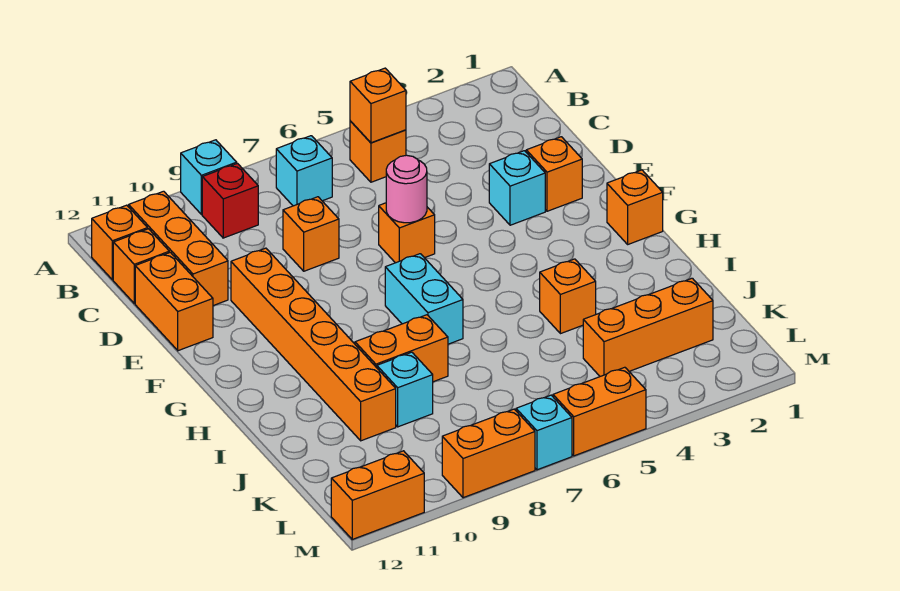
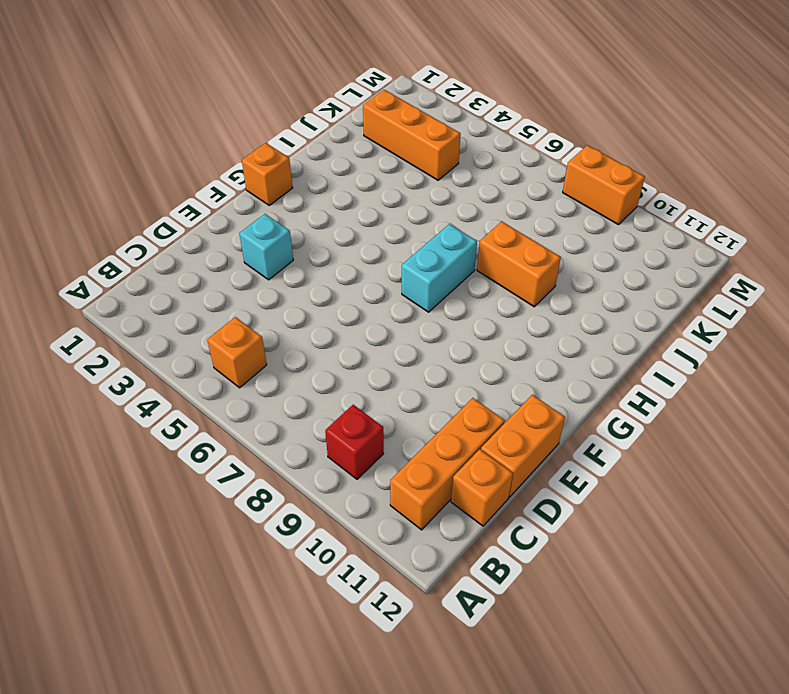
none -> cyan 1x1 brick [181,140,237,214]
none -> cyan 1x1 brick [276,136,332,206]
none -> orange 1x1 brick [92,205,148,280]

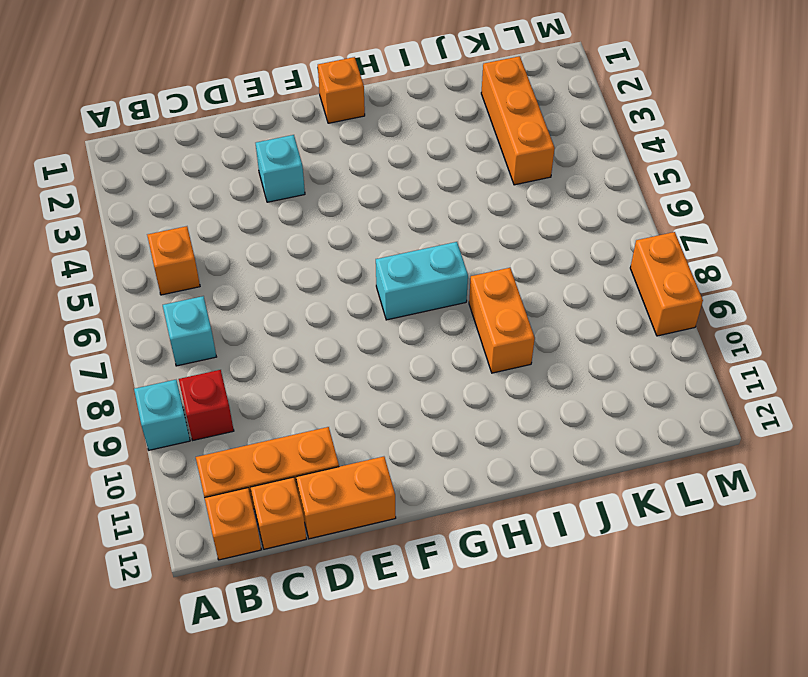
none -> orange 1x1 brick [283,197,339,271]
none -> orange 1x1 brick [526,137,582,211]
none -> orange 1x1 brick [379,203,435,263]

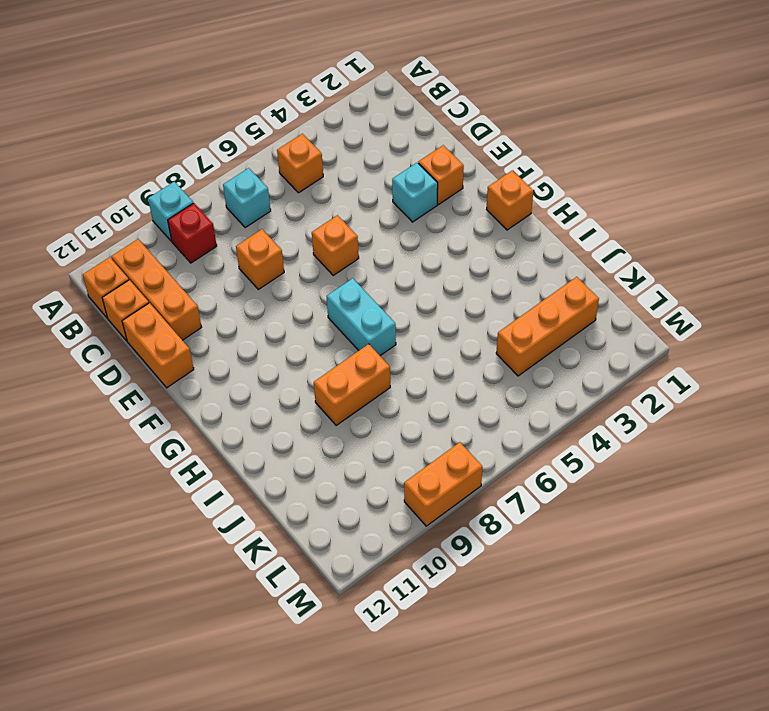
none -> orange 1x6 brick [231,248,396,441]
none -> orange 1x1 brick [540,259,596,334]
none -> cyan 1x1 brick [377,352,433,427]

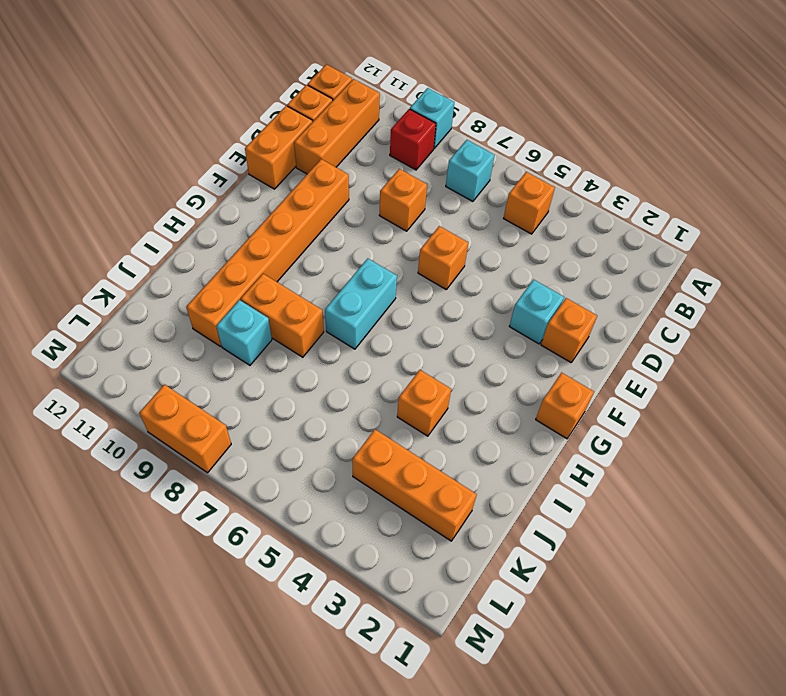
none -> orange 1x2 brick [553,367,646,456]
none -> cyan 1x1 brick [516,395,572,470]
none -> orange 1x2 brick [331,451,424,539]

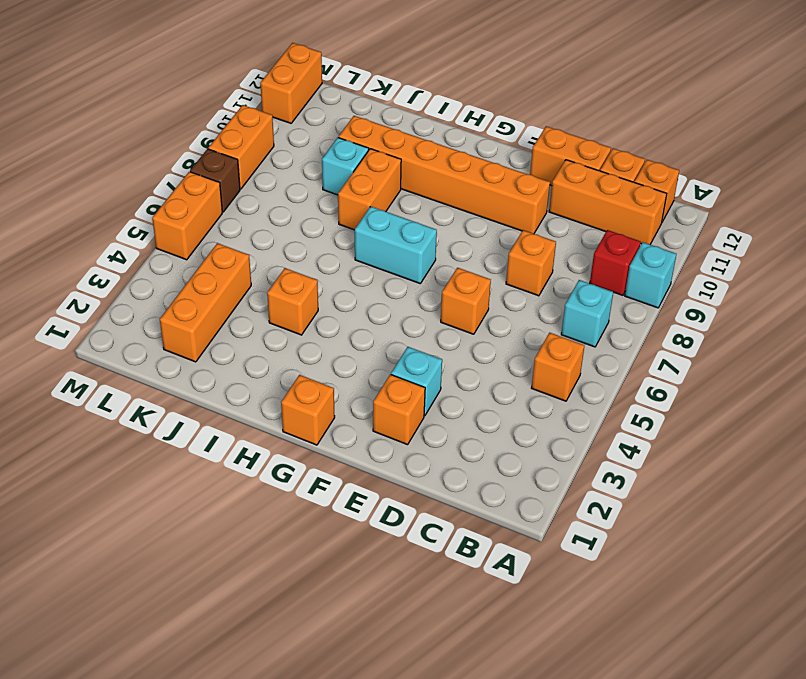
brown 1x1 brick [190,149,240,212] -> cyan 1x1 brick [516,395,572,470]
none -> orange 1x1 brick [350,68,406,143]
none -> pink 1x1 round brick [386,155,427,223]

